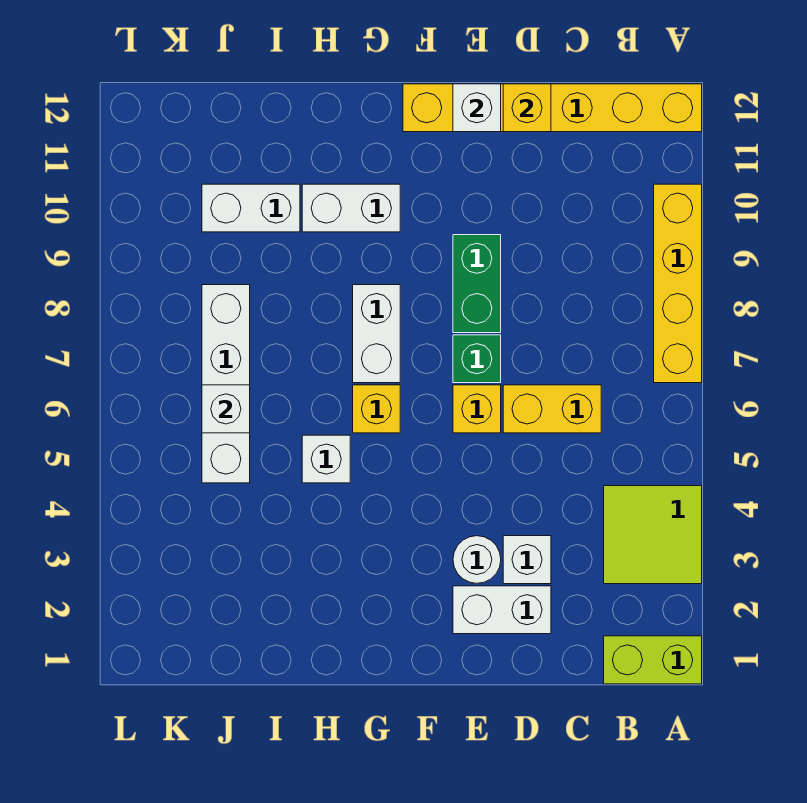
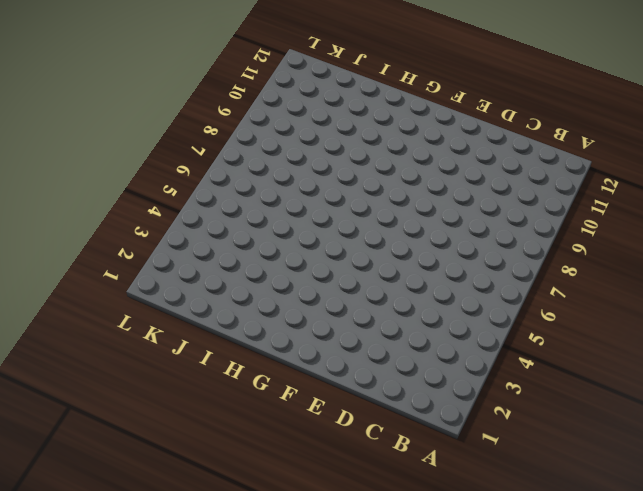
none -> lime 1x2 brick [604,636,702,684]
none -> lime 2x2 tile [604,486,702,584]
none -> yellow 1x4 brick [654,184,702,383]

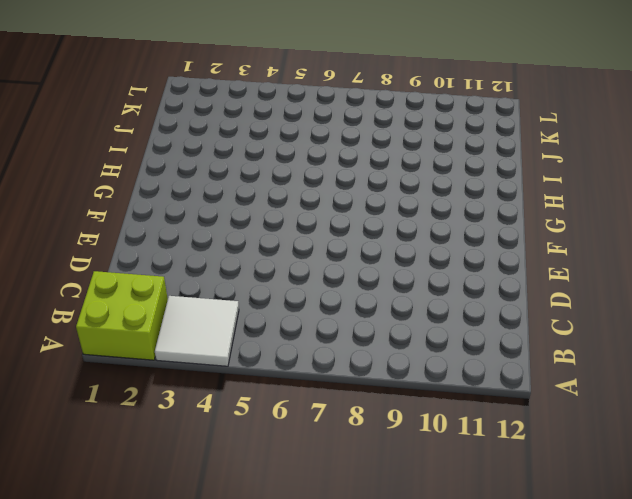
lime 2x2 brick [76,271,168,360] -> lime 1x2 brick [604,636,702,684]
white 2x2 tile [155,296,239,366] -> lime 2x2 tile [604,486,702,584]
none -> yellow 1x4 brick [654,184,702,383]
none -> yellow 1x6 brick [403,84,702,132]
none -> yellow 1x2 brick [503,385,601,433]

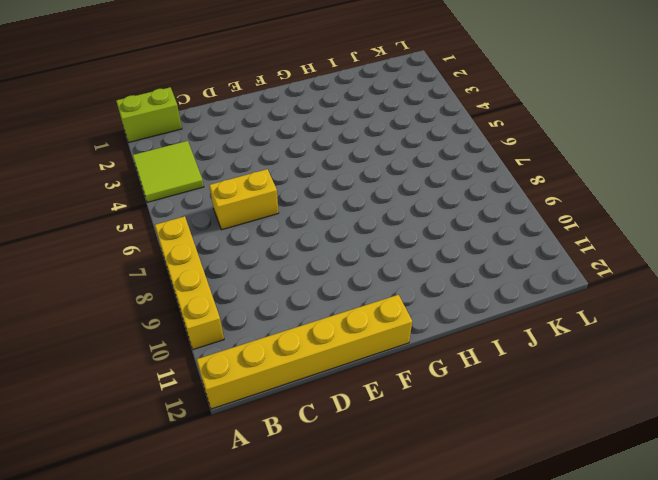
none -> white 1x2 brick [453,586,551,634]
none -> white 1x1 brick [503,536,551,584]
none -> white 1x1 round brick [453,536,501,583]

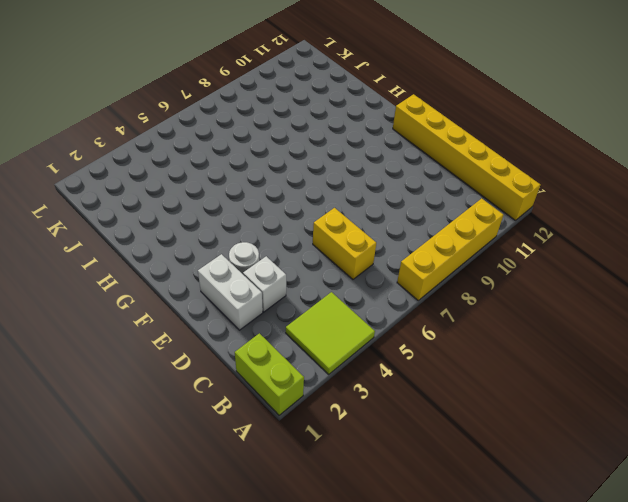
none -> yellow 1x1 brick [453,385,501,433]
none -> green 1x1 brick [453,335,501,383]
none -> green 1x2 brick [453,235,501,333]

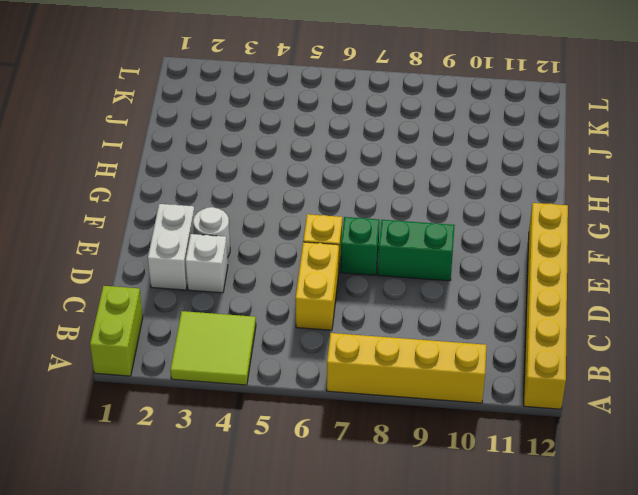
none -> yellow 1x1 brick [353,385,400,433]
none -> white 1x2 brick [353,285,400,383]
none -> white 1x2 brick [302,184,400,232]

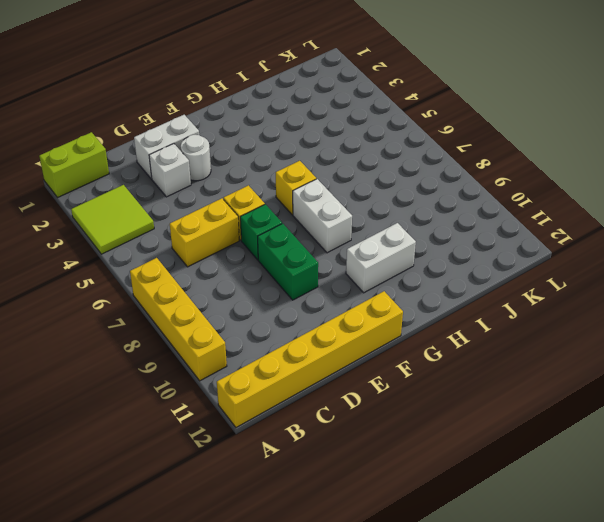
none -> white 1x1 brick [302,435,350,483]
none -> white 1x2 brick [202,184,300,232]
none -> white 1x4 brick [202,285,250,483]

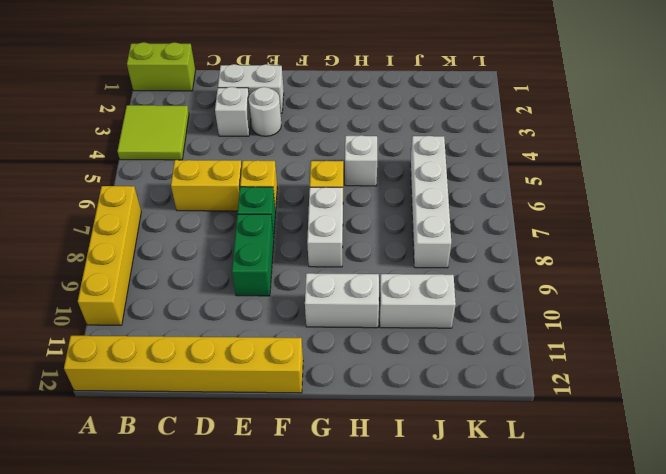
none -> yellow 1x1 brick [503,84,551,132]
none -> white 1x1 brick [453,84,501,132]
none -> white 1x1 brick [202,385,250,433]

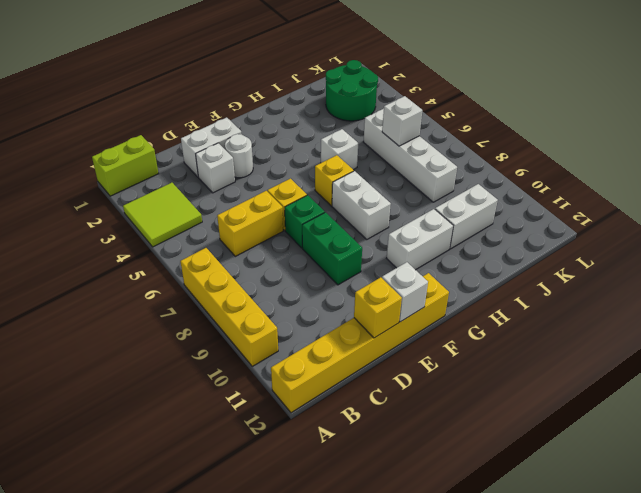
green 2x2 round brick [326,60,378,121] -> none

